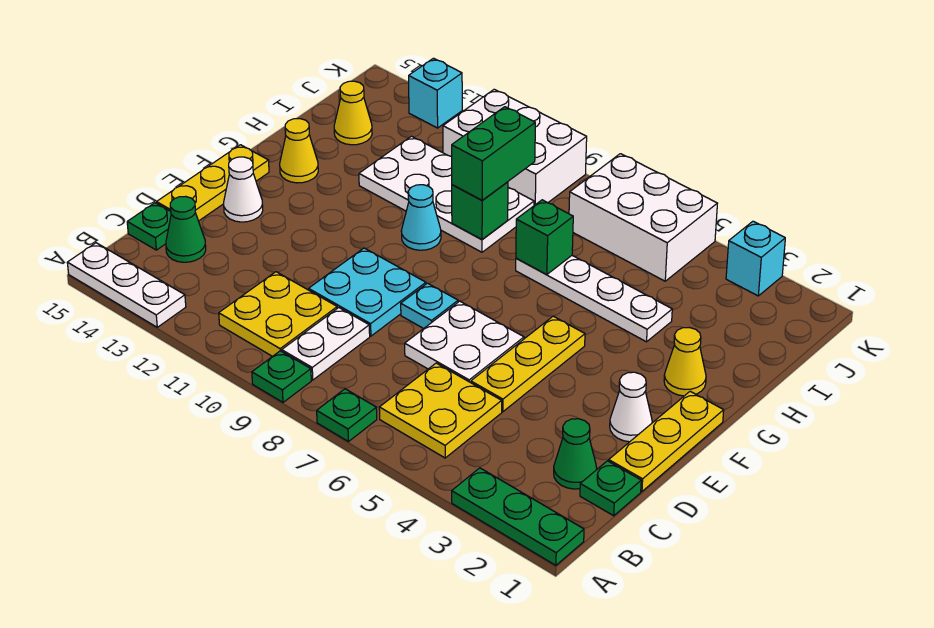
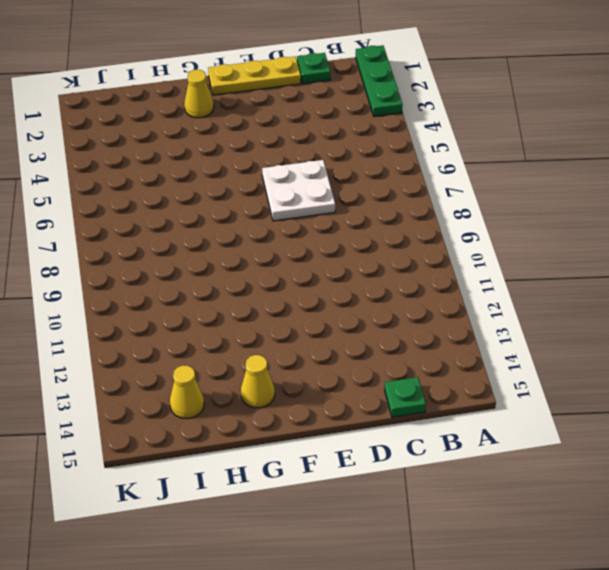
none -> green 1x1 plate [317,389,377,442]
none -> green 1x1 plate [252,351,311,402]
none -> white 1x3 plate [67,243,186,327]
none -> yellow 2x2 plate [379,363,502,458]

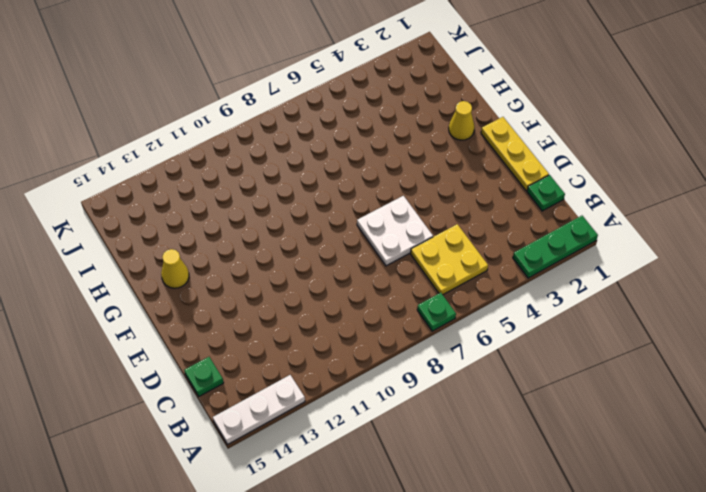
none -> green 1x1 plate [252,351,311,402]
none -> white 1x2 plate [282,308,370,380]
none -> yellow 2x2 plate [219,272,337,356]
none -> green 1x1 cone [554,419,597,489]

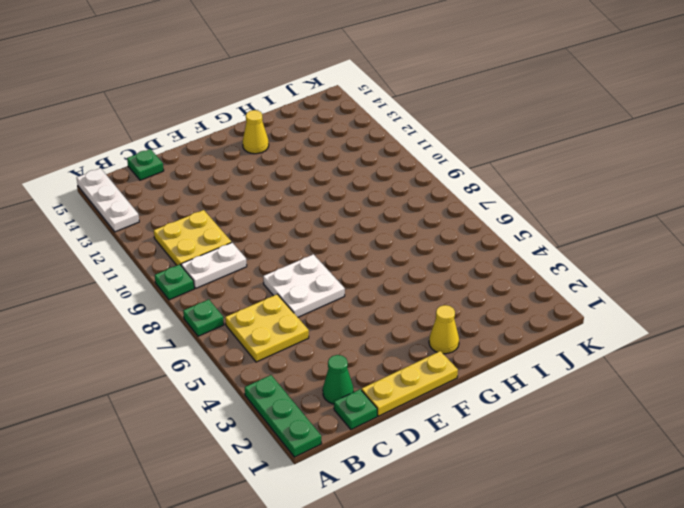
none -> green 1x1 cone [166,196,206,262]
none -> yellow 1x3 plate [471,316,585,412]
none -> cyan 2x2 plate [309,248,426,336]
none -> yellow 1x3 plate [157,145,269,221]

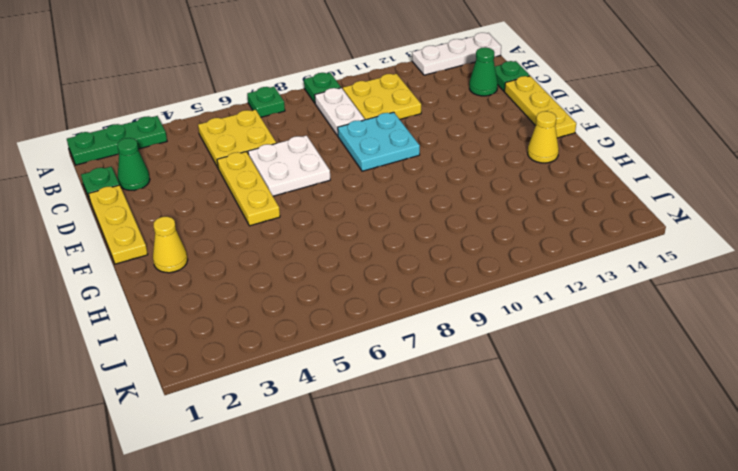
none -> white 1x1 cone [610,372,652,442]
none -> cyan 1x1 plate [401,283,458,329]
none -> white 1x1 cone [224,157,263,222]
none -> cyan 1x1 cone [401,185,441,250]

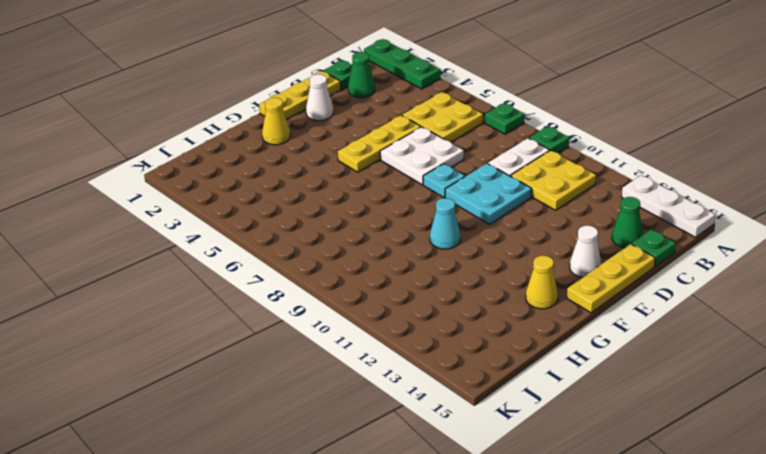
none -> white 1x4 plate [516,256,672,342]
none -> white 2x4 plate [359,136,534,252]
none -> yellow 1x1 cone [334,81,372,145]
none -> white 2x3 brick [569,154,718,281]

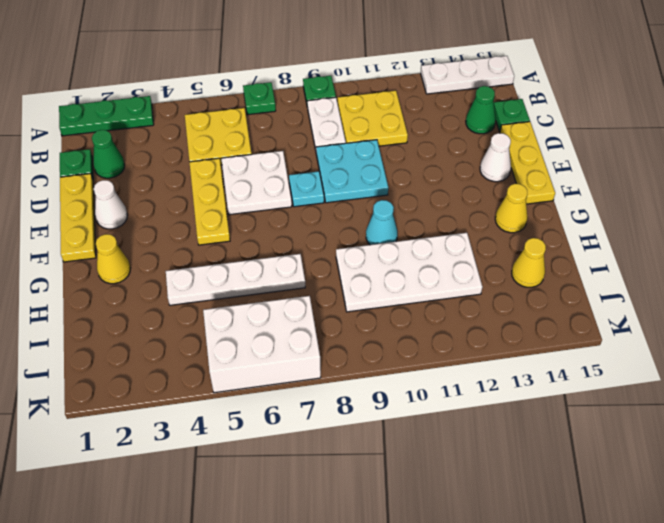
none -> white 2x3 brick [443,89,587,205]
none -> cyan 1x1 brick [726,221,785,296]
none -> cyan 1x1 brick [409,58,462,128]
none -> green 1x1 brick [516,200,573,275]

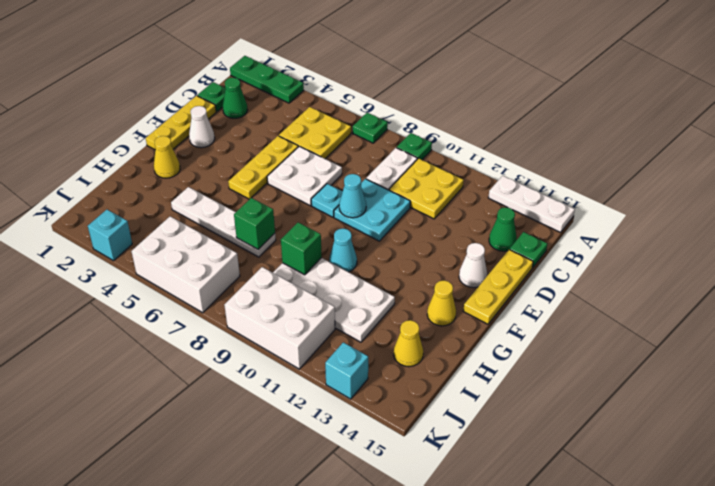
cyan 1x1 cone [339,174,366,218] -> none
none -> green 1x2 brick [452,107,535,200]

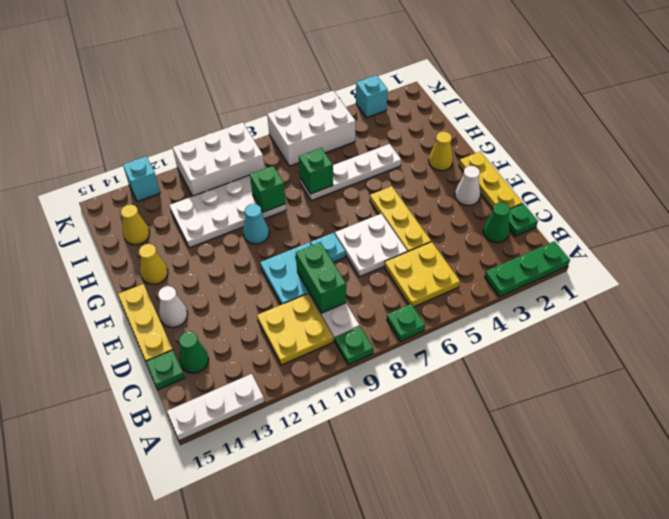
green 1x2 brick [296,242,346,313] -> green 1x2 brick moved to [452,107,535,200]

